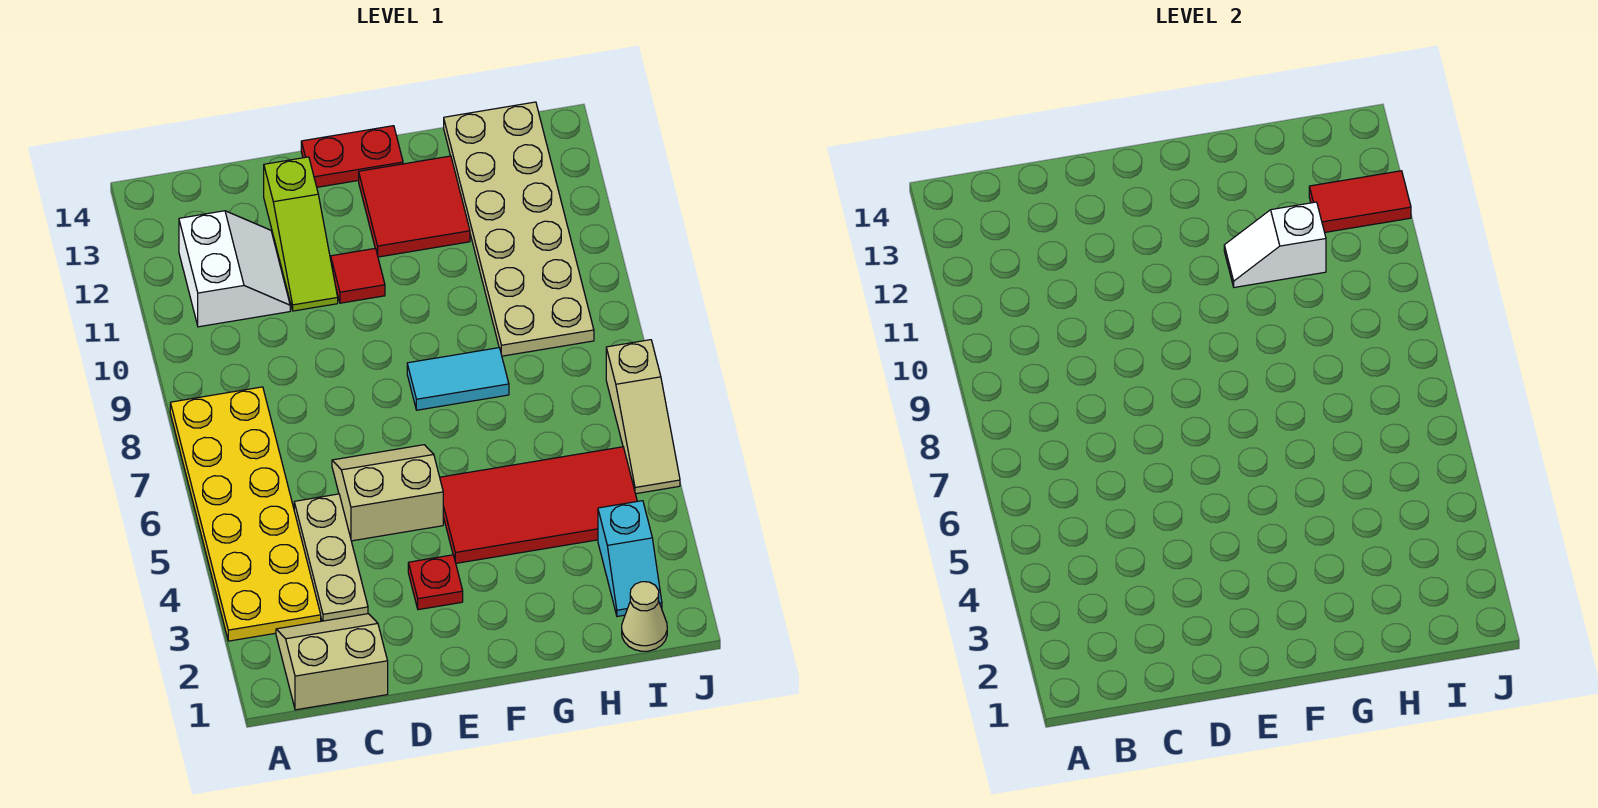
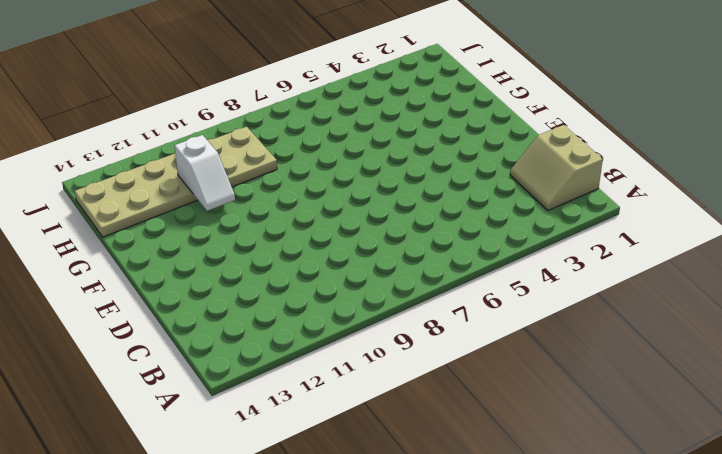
none -> yellow 2x6 plate [170,387,321,641]
none -> white 2x2 slope [179,211,290,327]
none -> tan 1x3 plate [294,494,368,621]

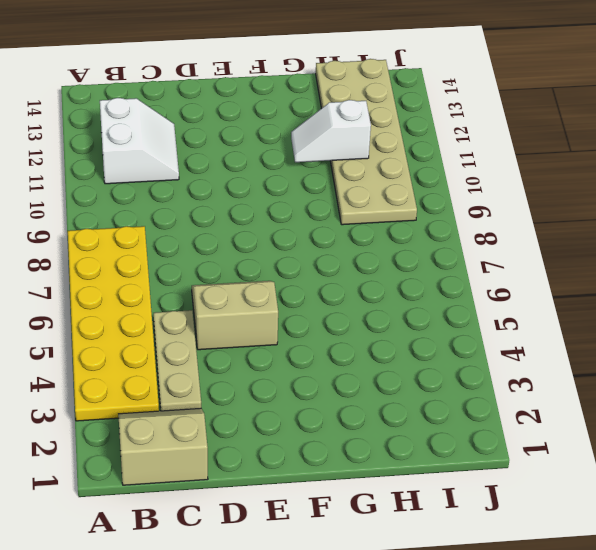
none -> lime 1x3 slope [264,157,338,311]
none -> red 1x1 plate [408,555,463,610]
none -> red 1x1 tile [331,248,385,303]

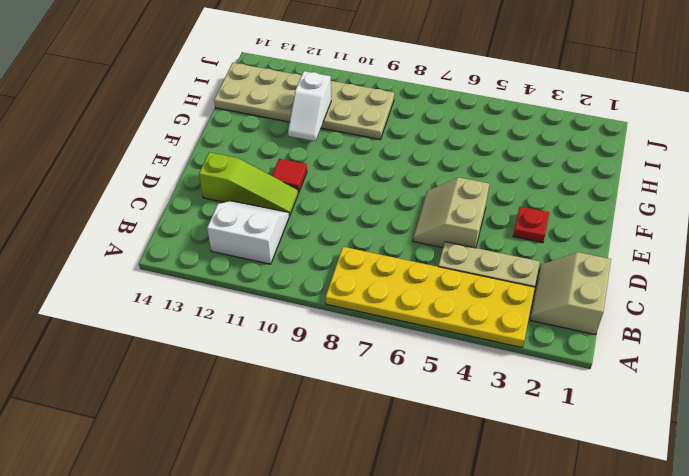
none -> red 1x2 plate [301,126,403,187]
none -> red 2x4 tile [440,447,637,563]
none -> cyan 1x2 tile [407,348,509,410]

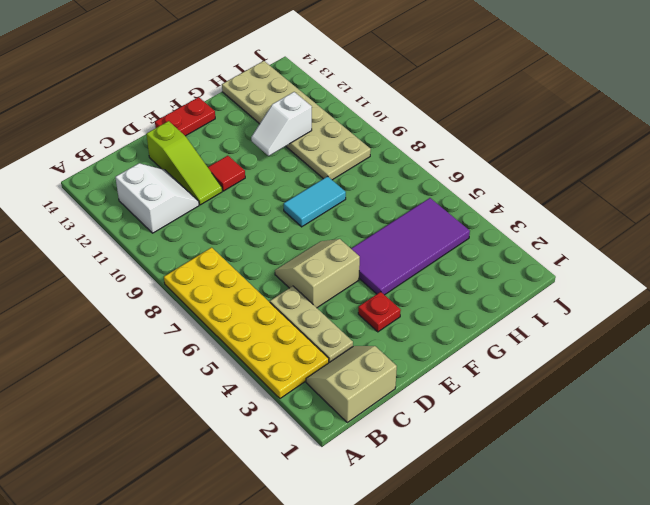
purple 2x4 tile [351,198,470,295] -> red 2x4 tile [440,447,637,563]
none -> red 2x2 tile [359,156,470,257]
none -> tan 1x1 cone [622,582,667,651]
none -> cyan 1x2 slope [598,501,662,616]

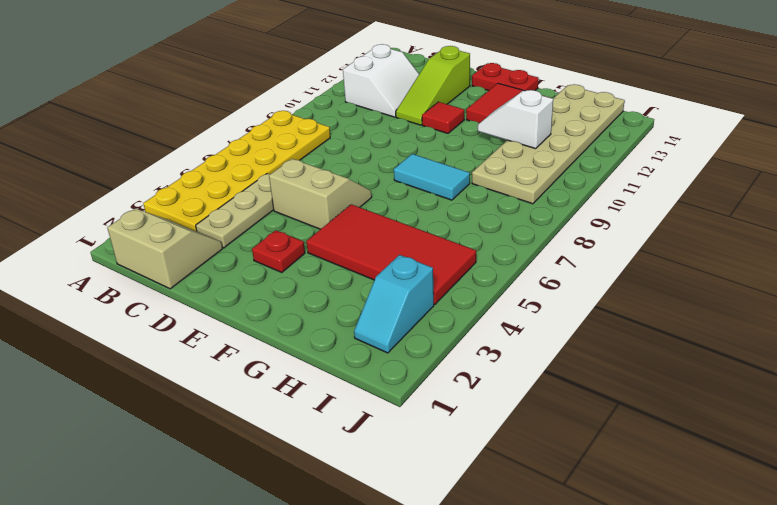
none -> tan 1x1 cone [622,582,667,651]
none -> tan 1x3 slope [606,340,680,494]
none -> red 1x2 tile [1309,171,1411,232]

